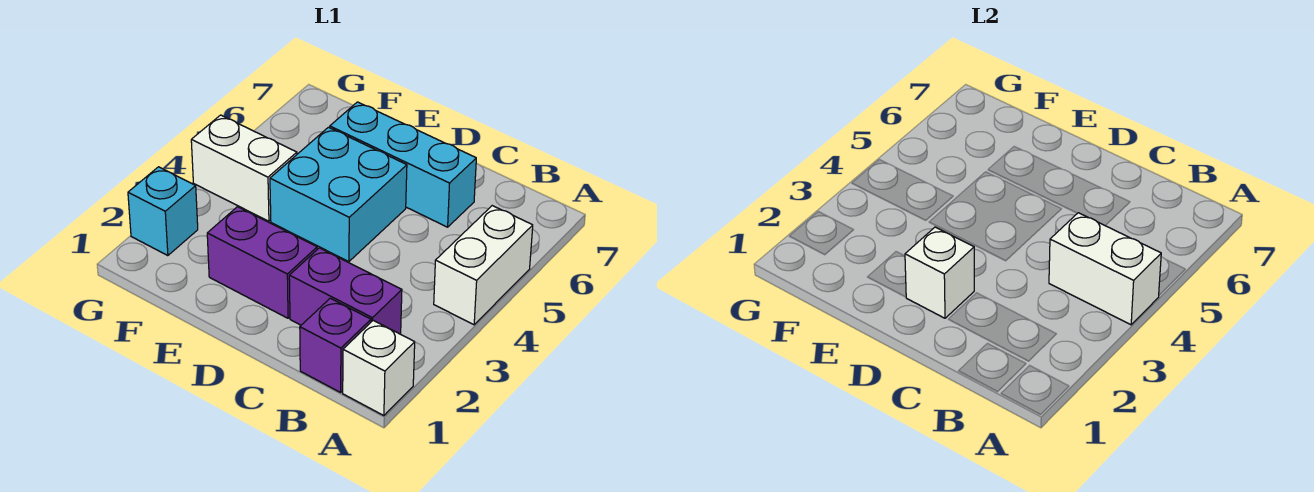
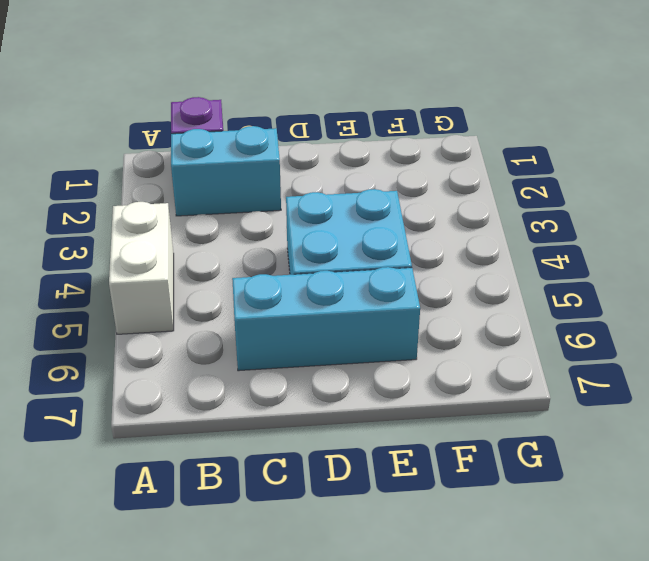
cyan 1x2 brick [171,126,281,216] -> purple 1x2 brick [289,248,402,334]
none -> white 1x1 brick [343,320,415,416]
none -> purple 1x2 brick [207,207,317,318]

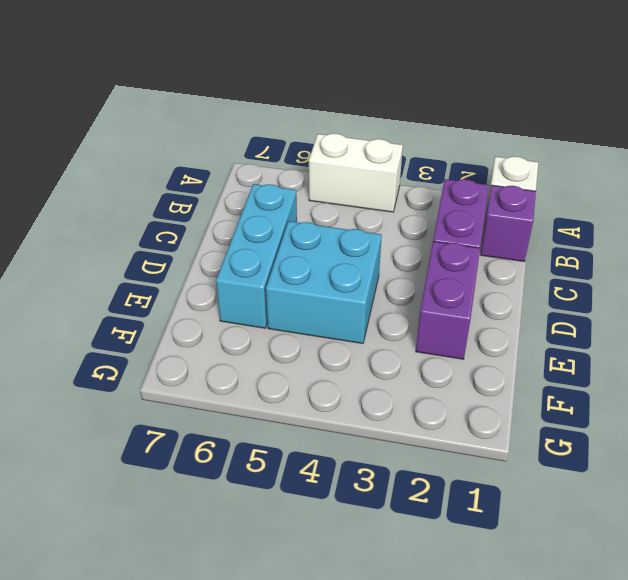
none -> white 1x2 brick [191,115,297,221]
none -> cyan 1x1 brick [128,167,198,256]

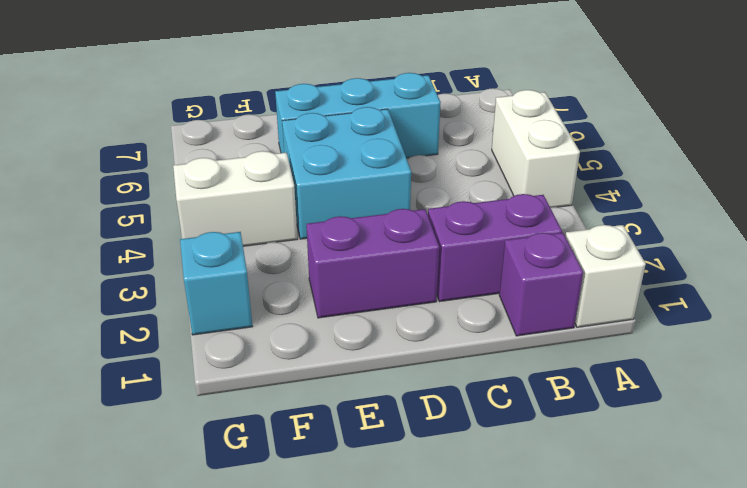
none -> white 1x2 brick [1049,213,1161,325]
none -> white 1x1 brick [905,227,974,318]

